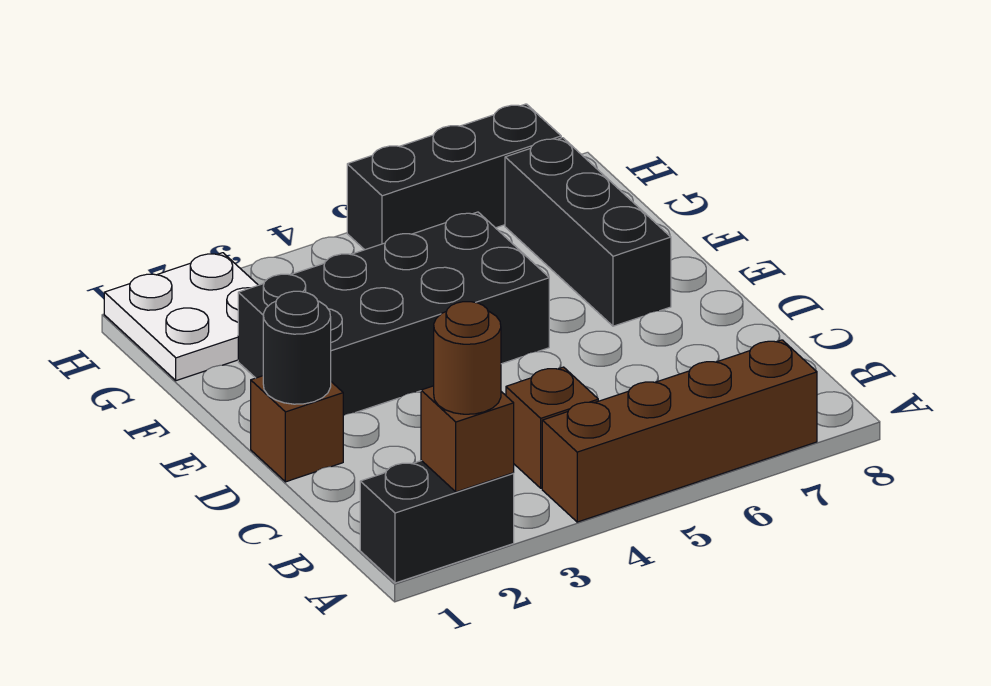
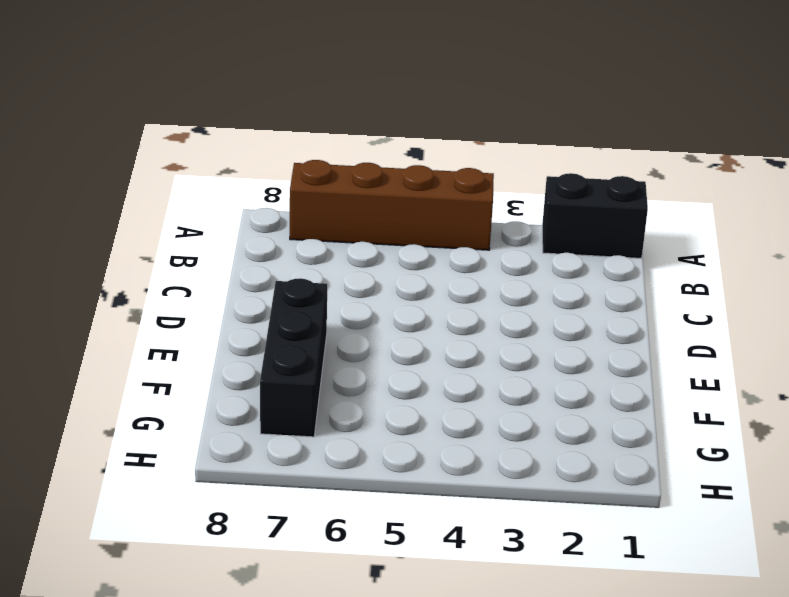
none -> brown 1x1 brick [506,367,598,488]
none -> brown 1x1 brick [251,376,343,482]

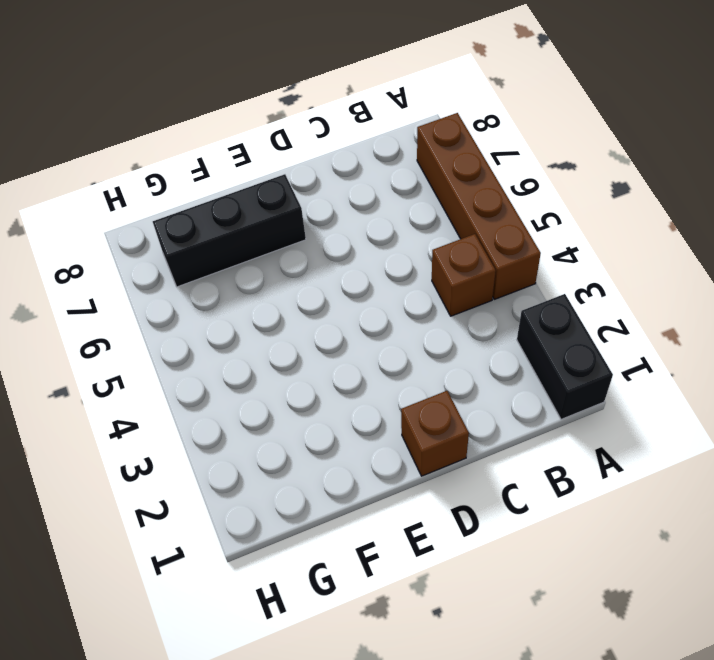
none -> black 2x4 brick [238,212,549,416]
none -> white 2x2 plate [104,253,258,381]

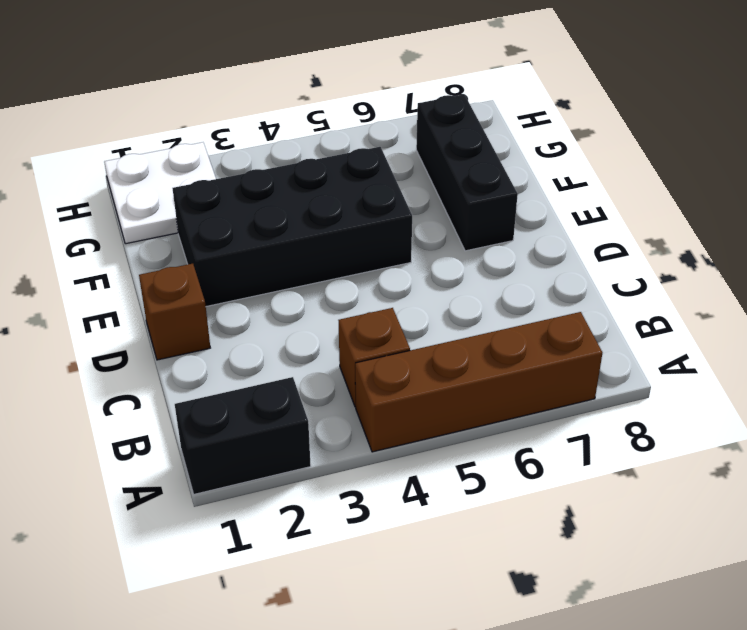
none -> black 1x3 brick [347,104,561,250]
none -> brown 1x1 brick [421,386,514,492]

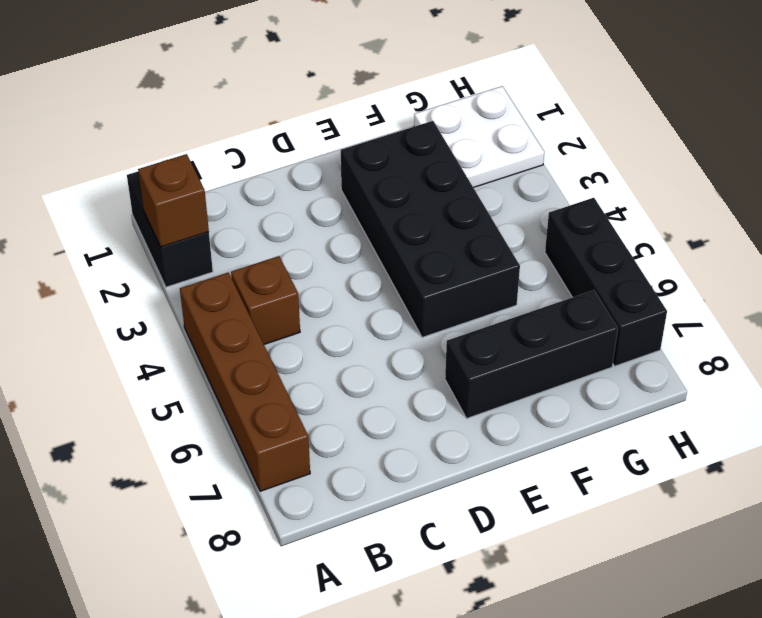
none -> brown 1x1 brick [251,376,343,482]
none -> black 1x1 round brick [263,291,331,404]

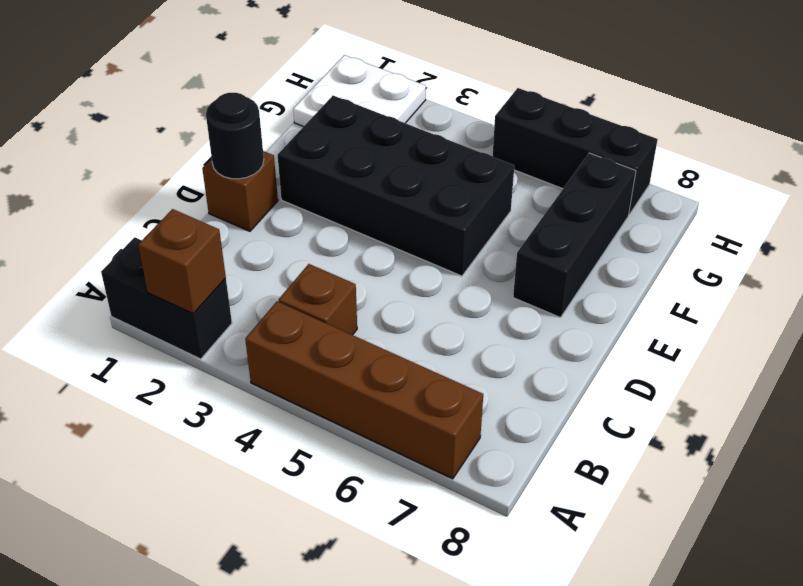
none -> brown 1x1 round brick [434,302,501,414]

